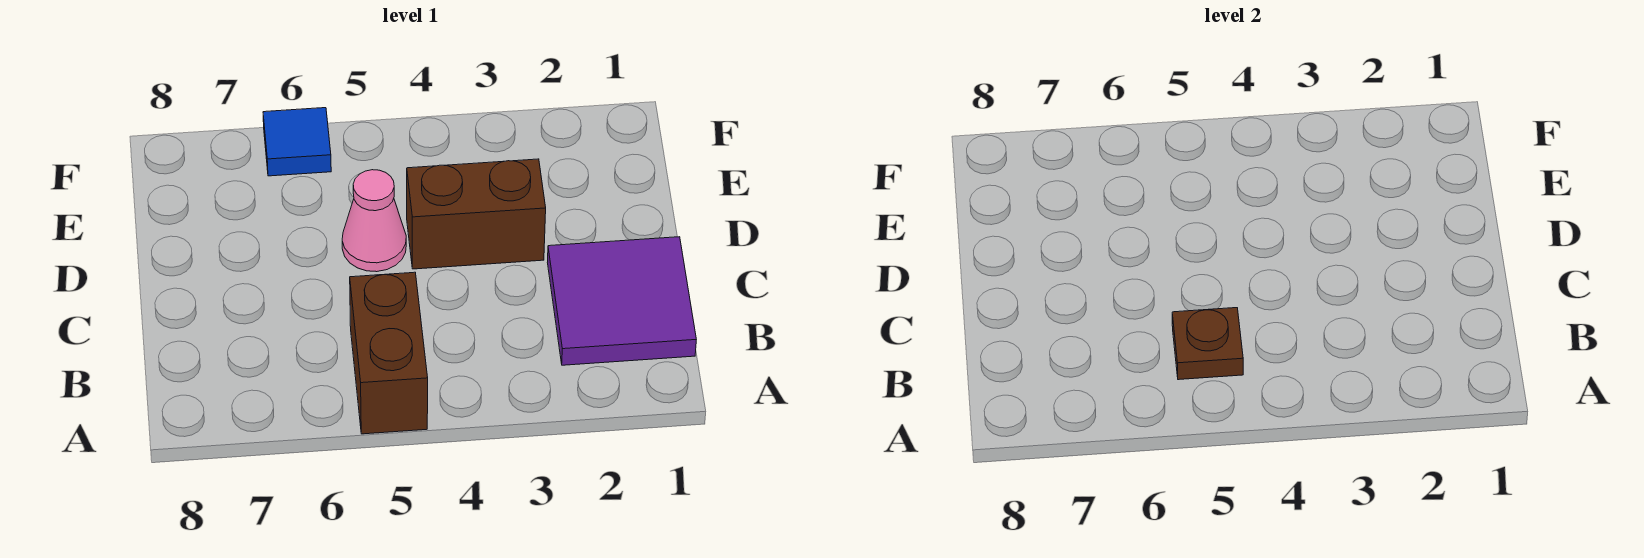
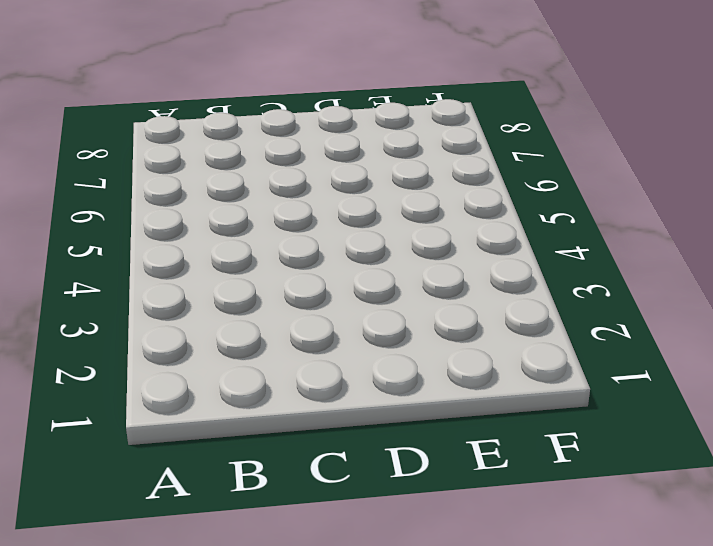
none -> brown 1x2 brick [350,272,428,434]
none -> purple 2x2 tile [547,237,696,365]

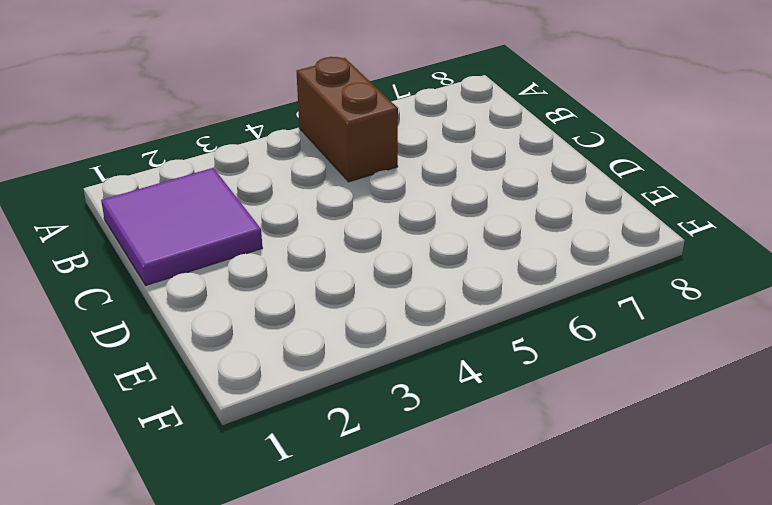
none -> brown 1x2 brick [407,159,546,269]
none -> pink 1x1 cone [342,170,406,272]

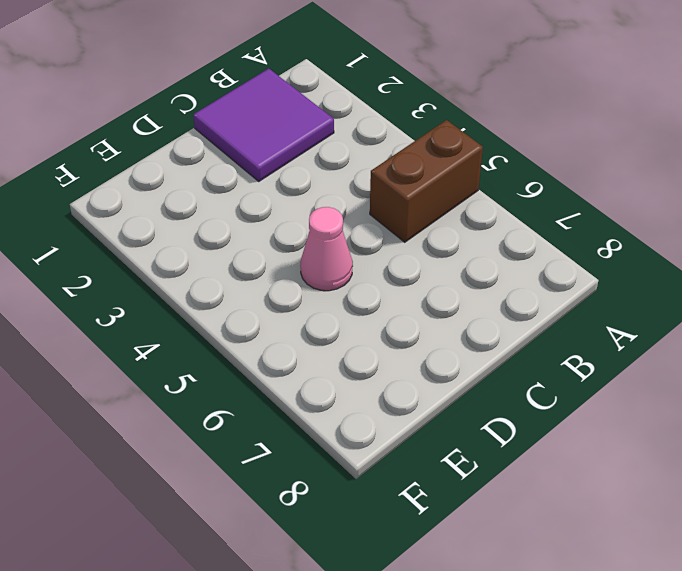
none -> brown 1x2 brick [407,159,546,269]
none -> blue 1x1 tile [263,108,331,176]

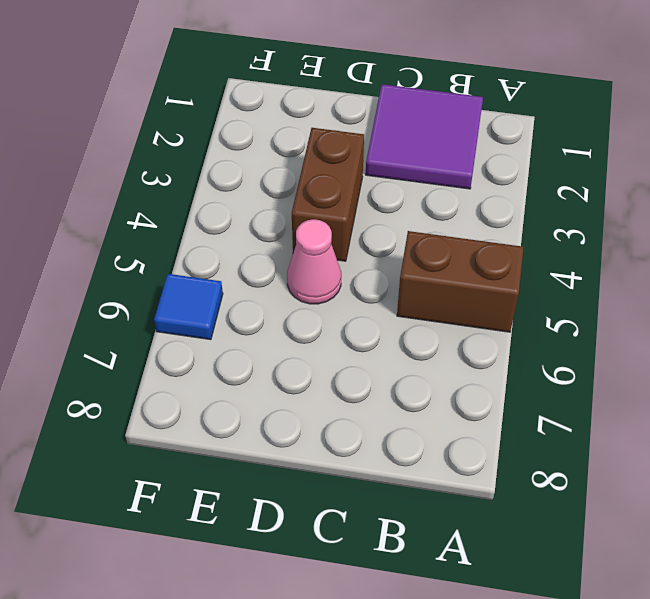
none -> brown 1x1 plate [1172,308,1243,380]

